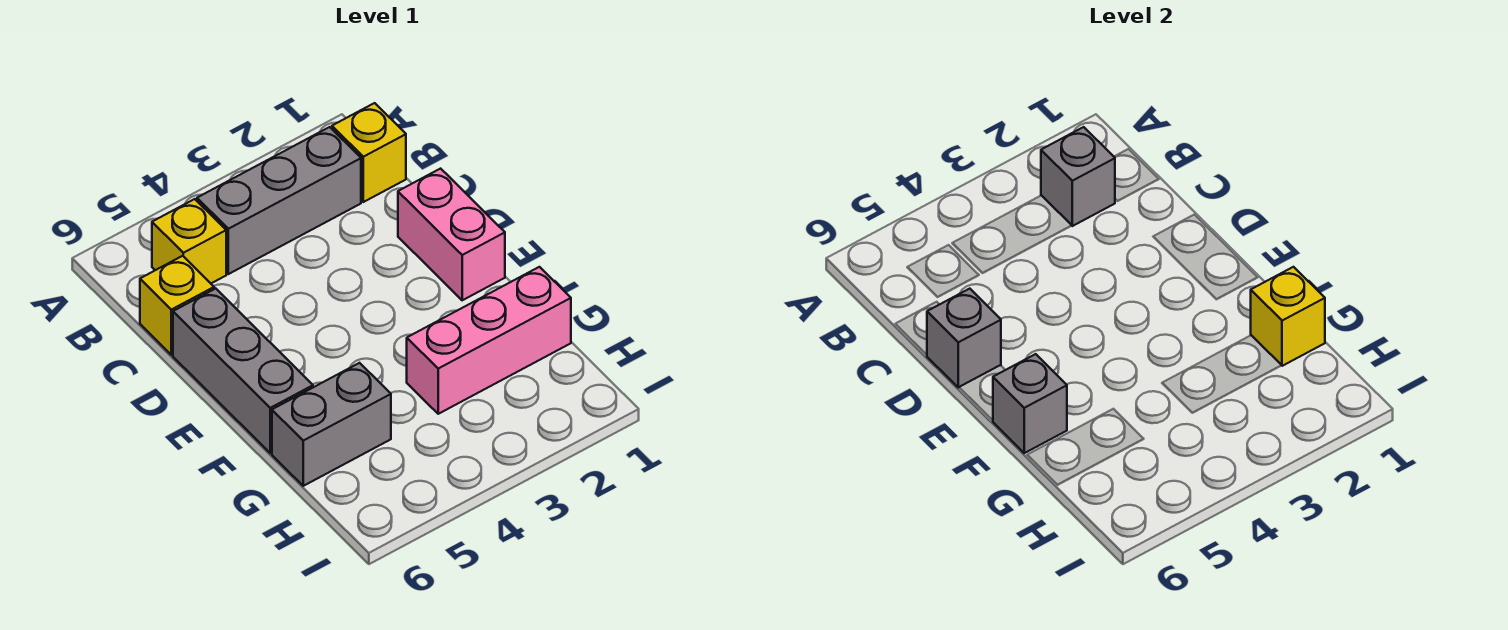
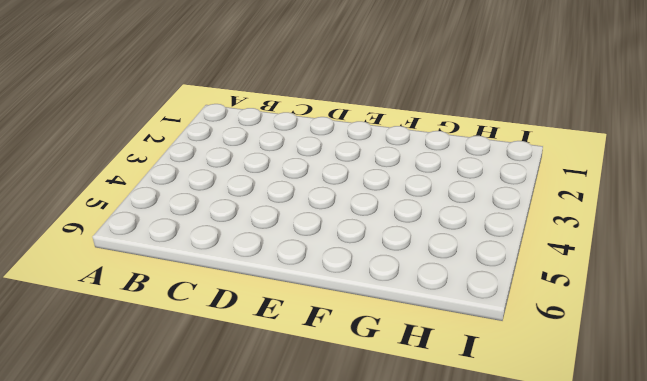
none -> yellow 1x1 brick [332,103,406,202]
none -> grey 1x3 brick [197,127,361,274]
none -> yellow 1x1 brick [152,199,226,283]

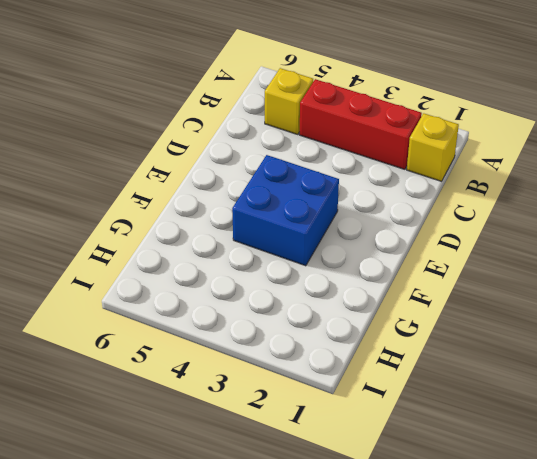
red 1x3 brick [299,79,422,169] -> grey 1x3 brick [197,127,361,274]
blue 2x2 brick [232,155,339,266] -> none
none -> yellow 1x1 brick [140,256,214,355]
none -> pink 1x2 brick [398,169,505,300]
none -> grey 1x3 brick [173,289,313,453]

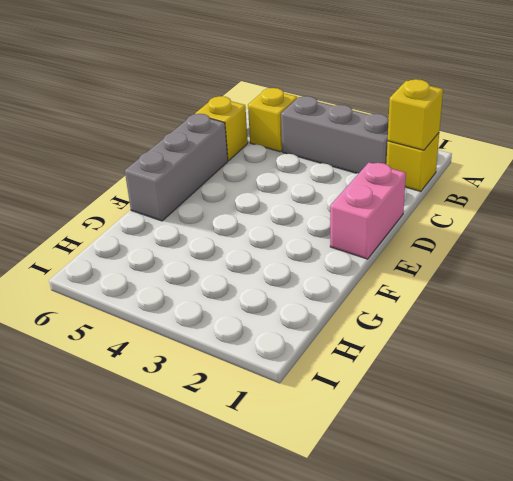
yellow 1x1 brick [388,79,443,150] -> yellow 1x1 brick moved to [1251,267,1325,366]
none -> pink 1x3 brick [407,267,571,414]
none -> grey 1x2 brick [272,363,391,486]
none -> grey 1x1 brick [1041,127,1115,226]

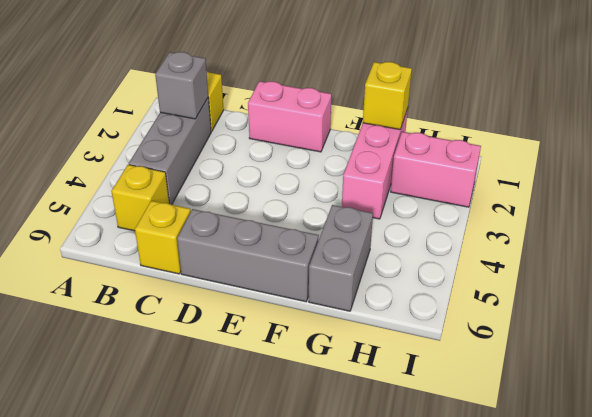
pink 1x2 brick [391,132,481,207] -> none
none -> grey 1x1 brick [927,289,1001,388]
none -> grey 1x1 brick [993,354,1067,453]

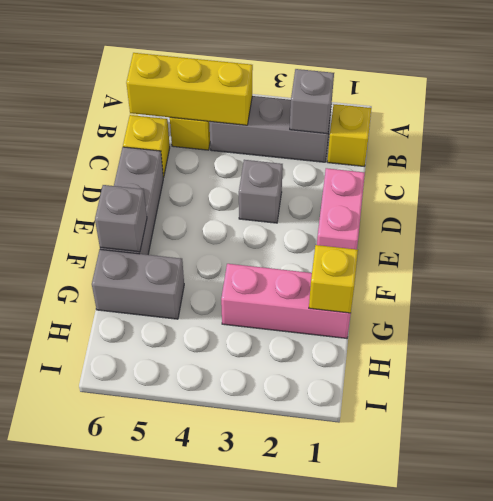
yellow 1x3 brick [126,53,253,125] -> none
grey 1x1 brick [239,160,283,223] -> grey 1x1 brick moved to [927,289,1001,388]

